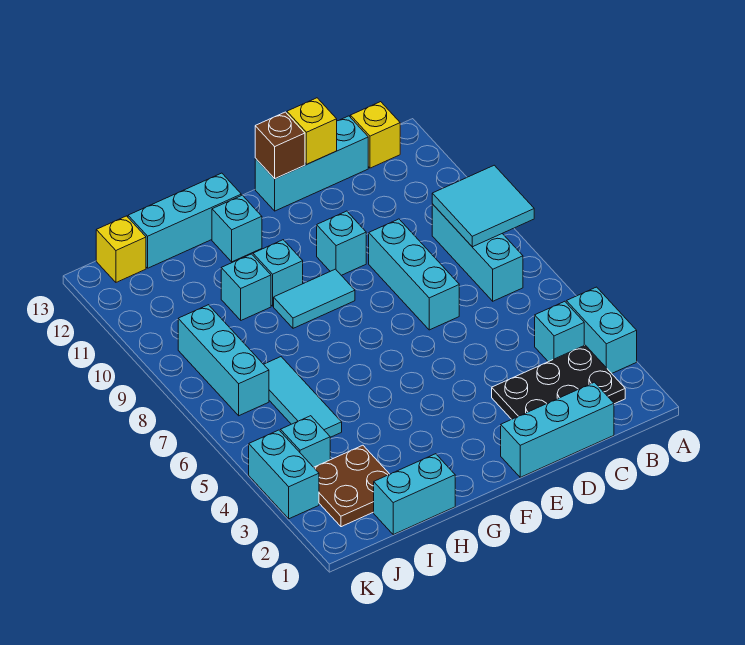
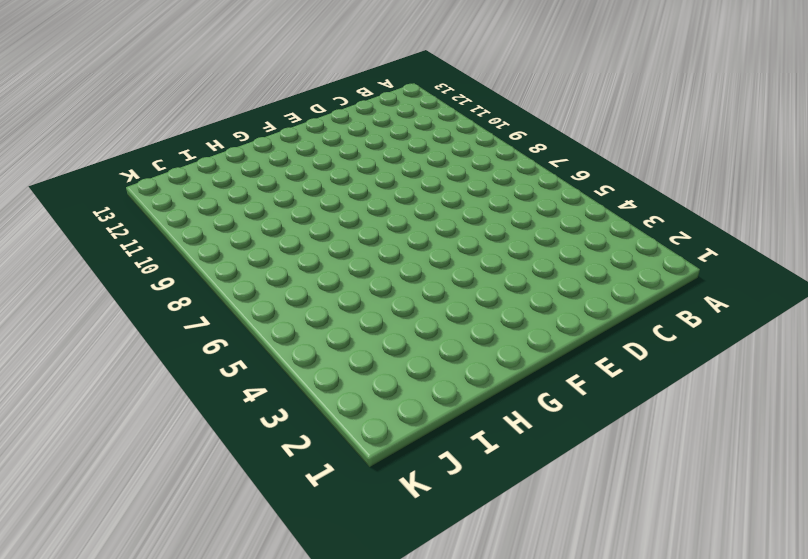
none -> cyan 1x2 brick [566,287,637,373]
none -> black 2x3 plate [492,345,625,419]
none -> cyan 1x1 brick [535,301,584,362]

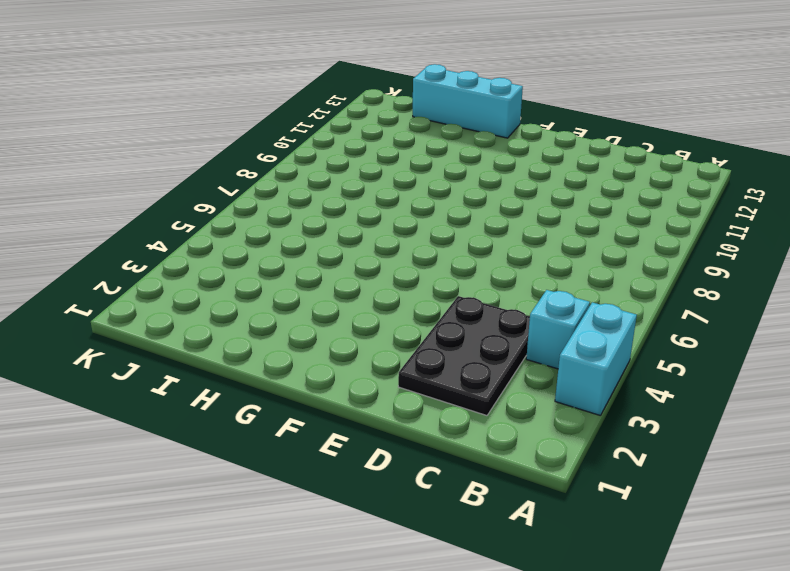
black 2x3 plate [398,296,530,416] -> black 2x3 plate turned to [492,345,625,419]
none -> cyan 1x3 brick [432,204,523,301]
none -> yellow 1x1 brick [350,102,400,168]
none -> cyan 1x3 brick [501,382,614,477]

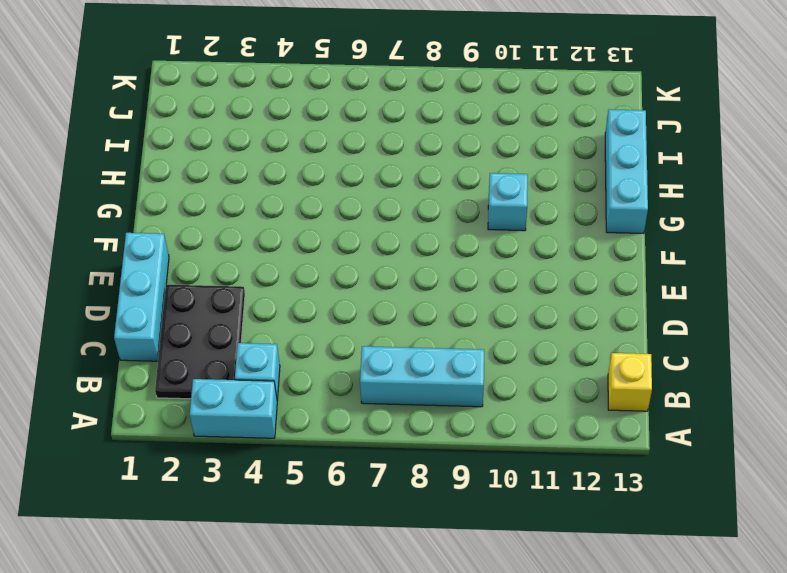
none -> cyan 1x3 brick [255,116,368,211]
none -> cyan 1x3 brick [369,219,459,330]
none -> cyan 1x1 brick [317,211,366,275]

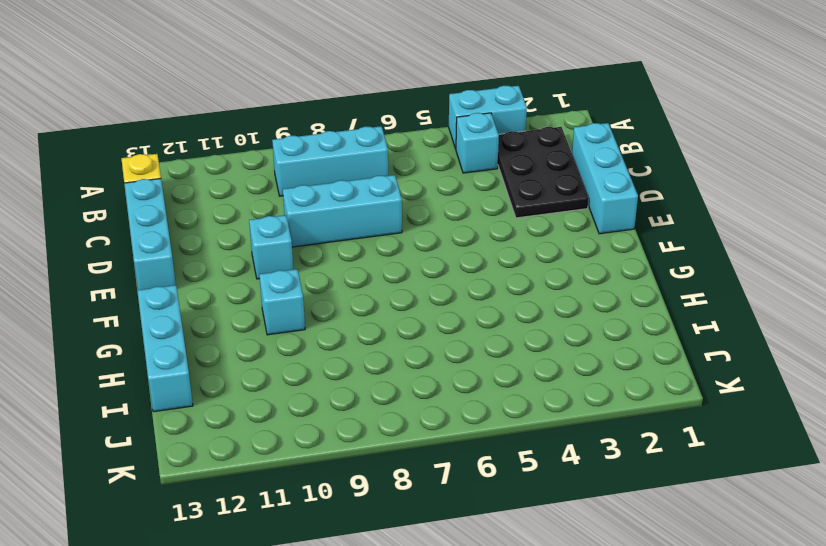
none -> cyan 1x2 tile [274,269,355,328]
none -> cyan 1x1 brick [212,195,262,262]
none -> cyan 1x2 brick [374,454,455,535]

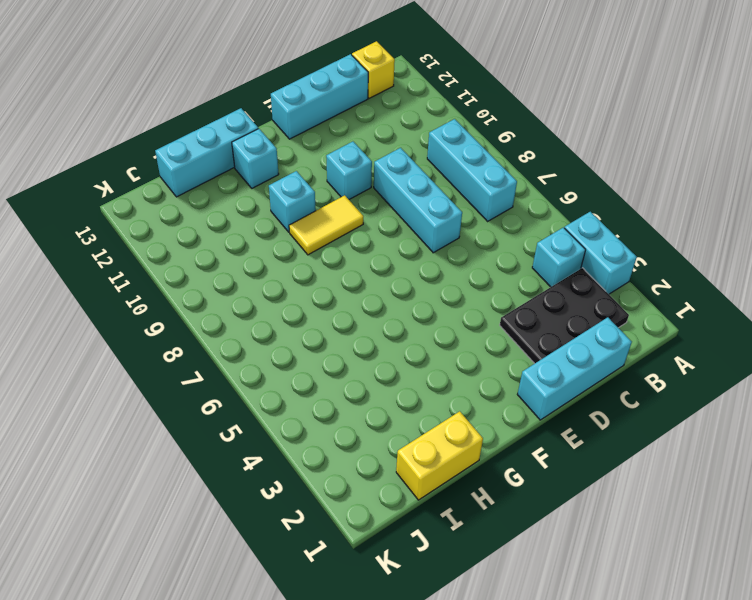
yellow 1x2 tile [289,195,363,255] -> cyan 1x2 tile [274,269,355,328]
yellow 1x2 brick [396,411,483,500] -> cyan 1x2 brick [374,454,455,535]
none -> cyan 1x1 brick [221,254,271,320]
none -> brown 2x2 plate [314,445,389,527]
none -> cyan 1x3 tile [264,357,342,437]

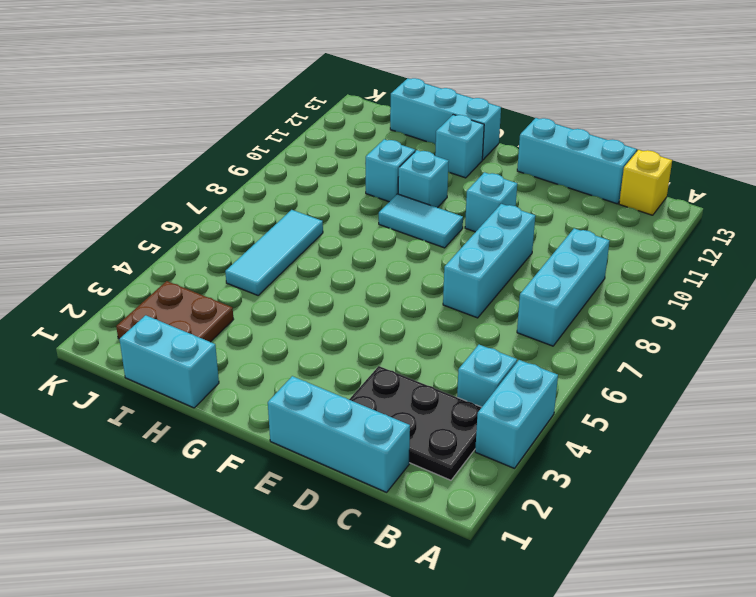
none -> cyan 1x1 brick [281,416,330,467]
none -> cyan 1x3 brick [178,305,269,416]
none -> yellow 1x1 brick [96,216,146,282]

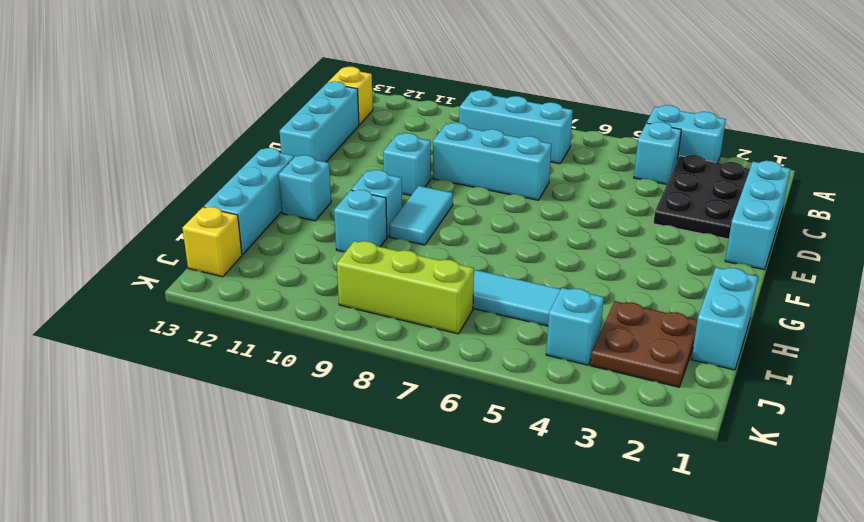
lime 1x3 brick [337,241,474,334] -> cyan 1x3 brick [178,305,269,416]
none -> cyan 1x2 brick [249,430,319,519]
none -> cyan 2x2 tile [432,165,534,247]
none -> yellow 1x1 brick [287,98,337,164]

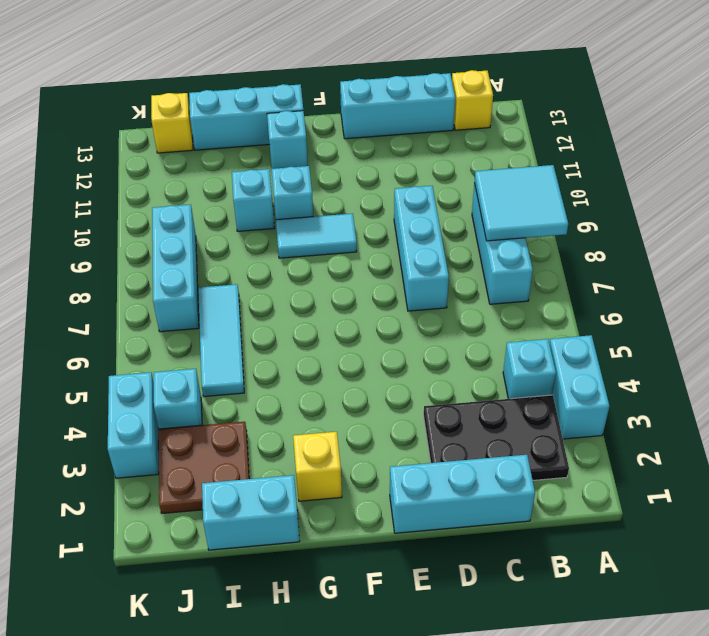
yellow 1x1 brick [293,432,342,501] -> yellow 1x1 brick moved to [287,98,337,164]
none -> cyan 1x1 brick [317,211,366,275]
none -> brown 1x1 brick [255,112,305,179]

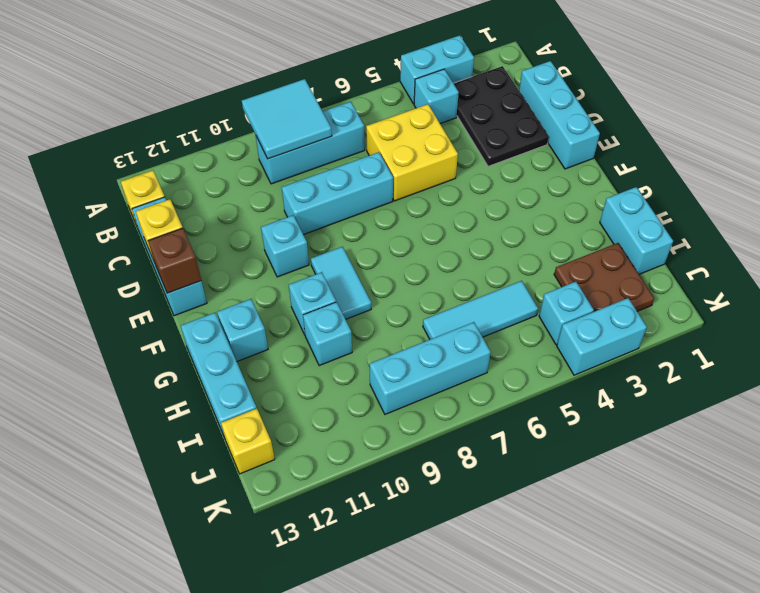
yellow 2x2 brick [366,104,458,201] -> none

